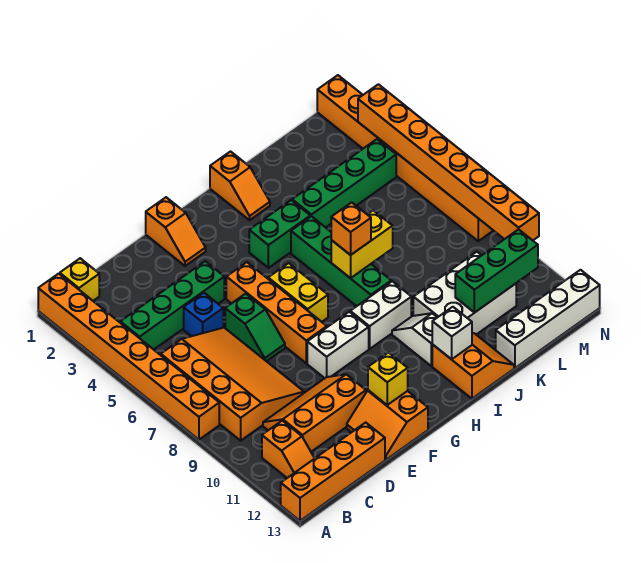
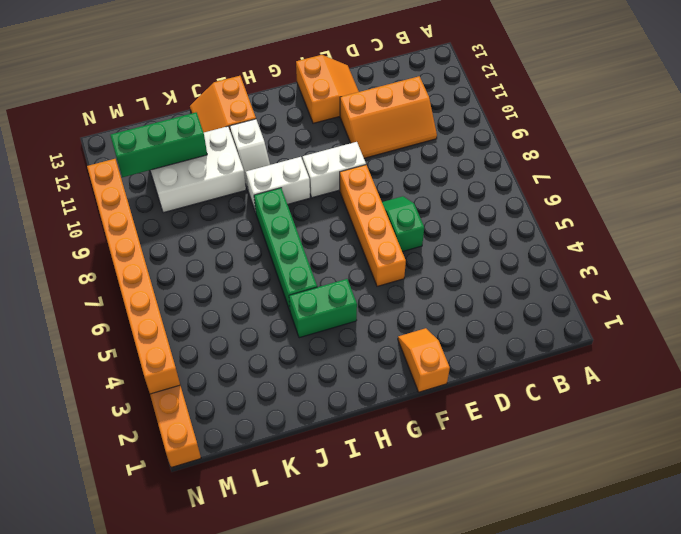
none -> orange 1x8 brick [38,274,219,440]
none -> orange 1x4 brick [281,422,385,521]
none -> yellow 1x1 brick [60,258,99,301]
none -> green 1x4 brick [120,261,224,350]

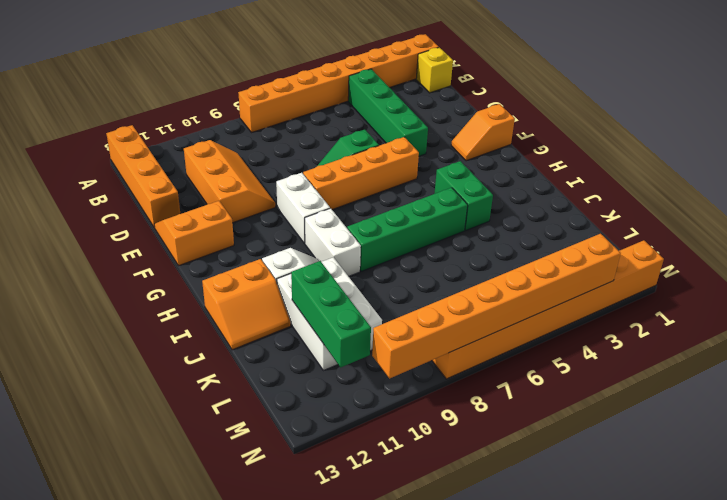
none -> orange 3x4 slope [161,328,304,441]
none -> orange 1x2 slope [262,421,315,478]
none -> blue 1x1 brick [184,293,223,336]
none -> yellow 1x2 brick [268,263,328,322]

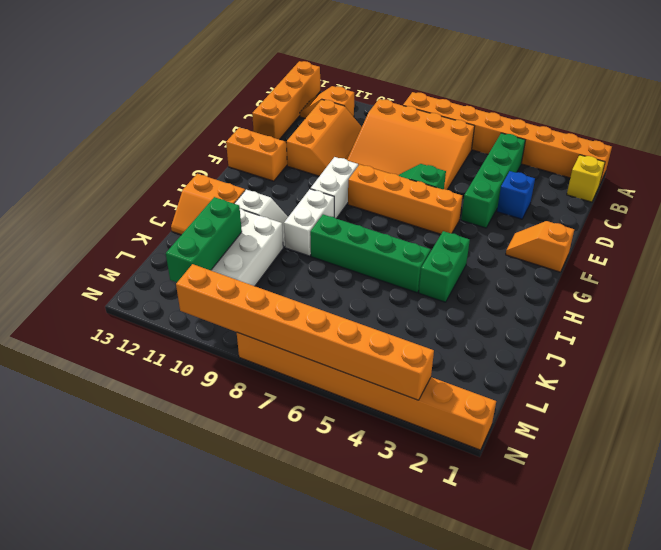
blue 1x1 brick [497,171,535,219] -> blue 1x1 brick moved to [184,293,223,336]
none -> yellow 1x2 brick [268,263,328,322]
none -> orange 1x2 slope [210,152,270,220]
none -> green 1x4 brick [292,139,396,227]
none -> white 1x4 brick [496,270,600,368]

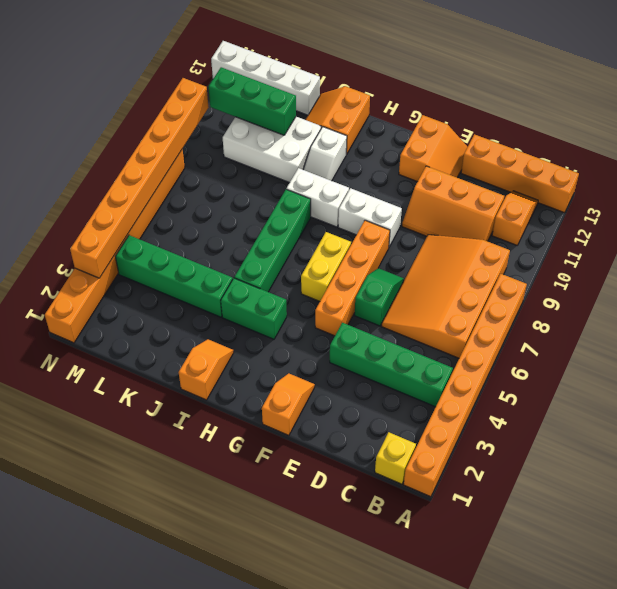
none -> blue 1x1 brick [184,293,223,336]
none -> yellow 1x1 brick [368,353,408,405]
none -> yellow 1x2 brick [331,210,393,278]
none -> white 1x1 brick [432,307,472,359]

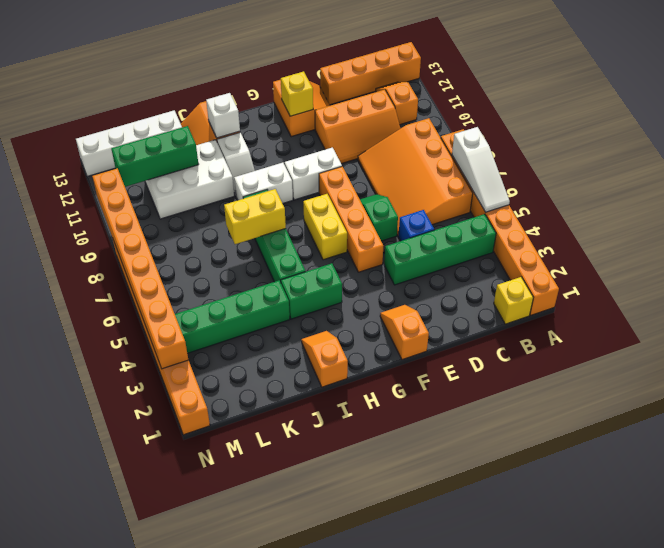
white 1x3 slope [452,127,510,212] -> none
none -> orange 1x1 brick [331,202,371,255]

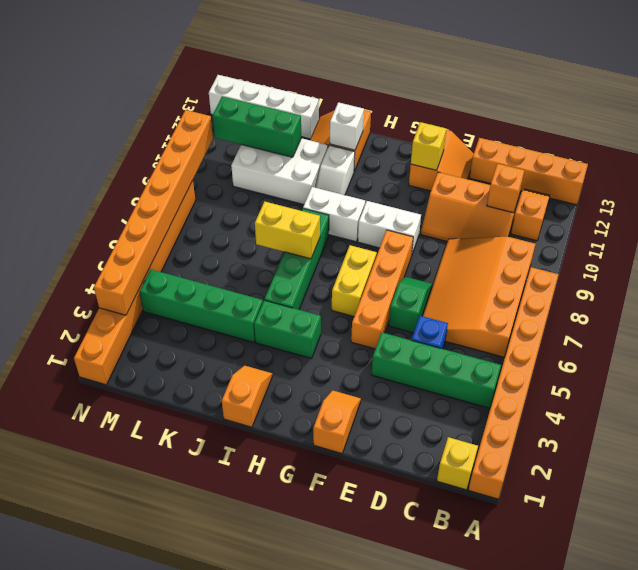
orange 1x1 brick [487,164,524,213] -> orange 1x1 brick moved to [331,202,371,255]

